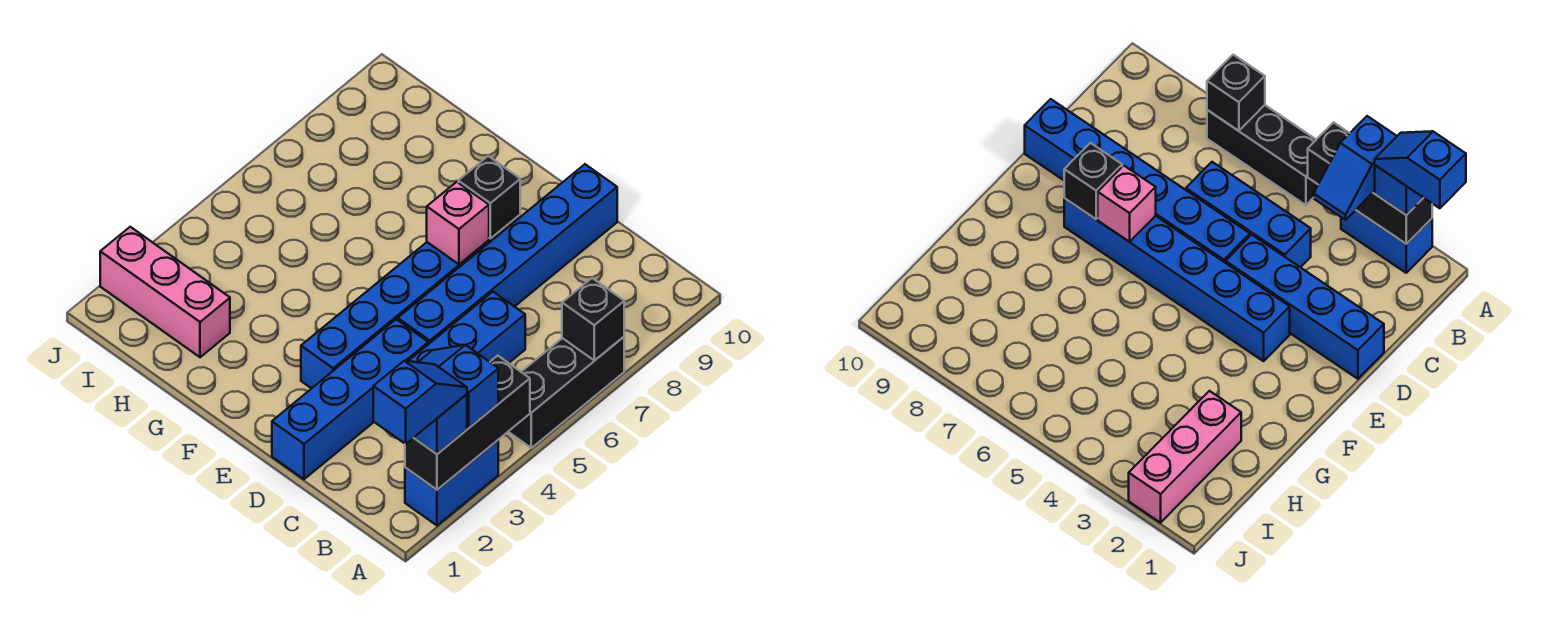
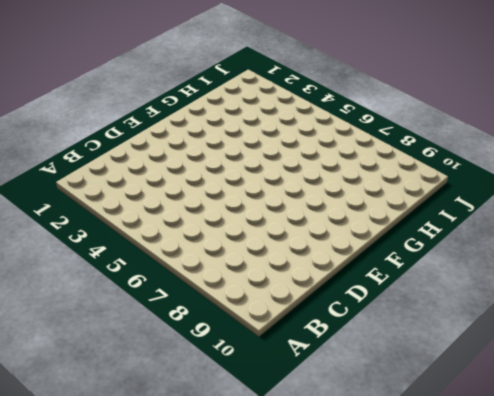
none -> blue 1x2 brick [405,440,498,525]
none -> black 1x3 brick [508,337,624,448]
none -> blue 1x3 brick [409,292,525,363]

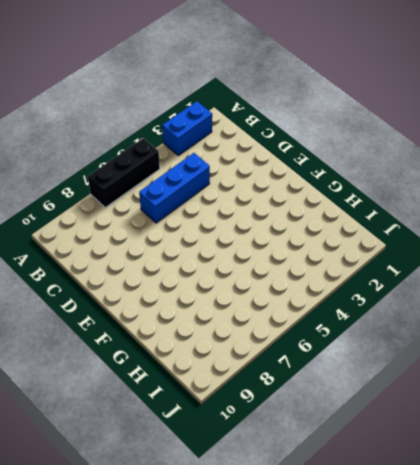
none -> blue 1x4 brick [272,319,428,479]
none -> blue 1x6 brick [398,164,617,344]
none -> blue 1x6 brick [301,215,520,388]

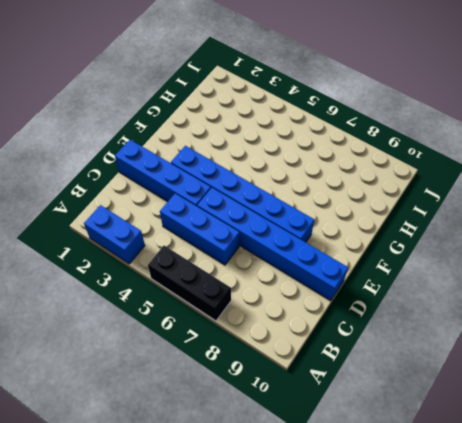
none -> pink 1x3 brick [100,227,230,357]
none -> black 1x3 brick [405,356,530,490]
none -> black 1x1 brick [562,278,624,361]

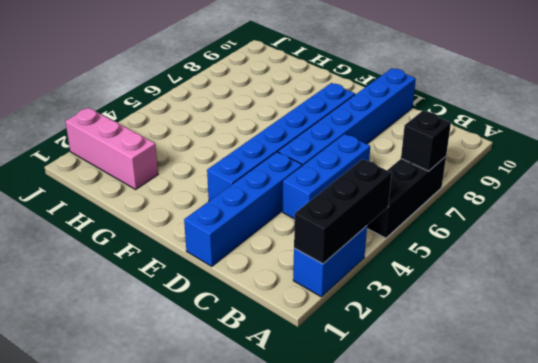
none -> pink 1x1 brick [427,182,489,264]
none -> black 1x1 brick [458,156,520,239]
none -> blue 1x1 brick [414,394,467,454]

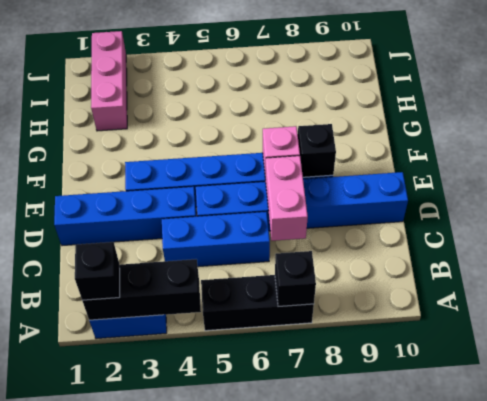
black 1x1 brick [75,242,120,300] -> blue 1x1 brick [414,394,467,454]
pink 1x2 brick [266,156,308,241] -> none
none -> blue 1x2 slope [419,345,498,428]
none -> blue 1x2 slope [373,361,467,444]

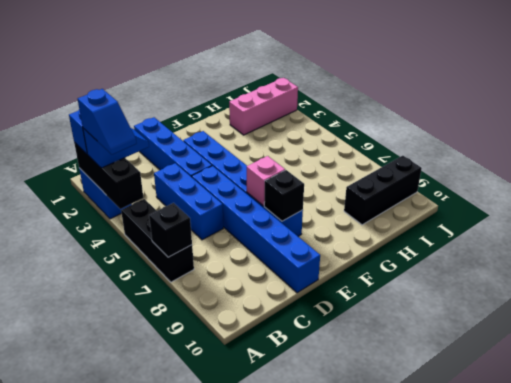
blue 1x2 slope [78,89,137,154] -> blue 1x2 slope moved to [373,361,467,444]
black 1x3 brick [344,156,422,225] -> none

